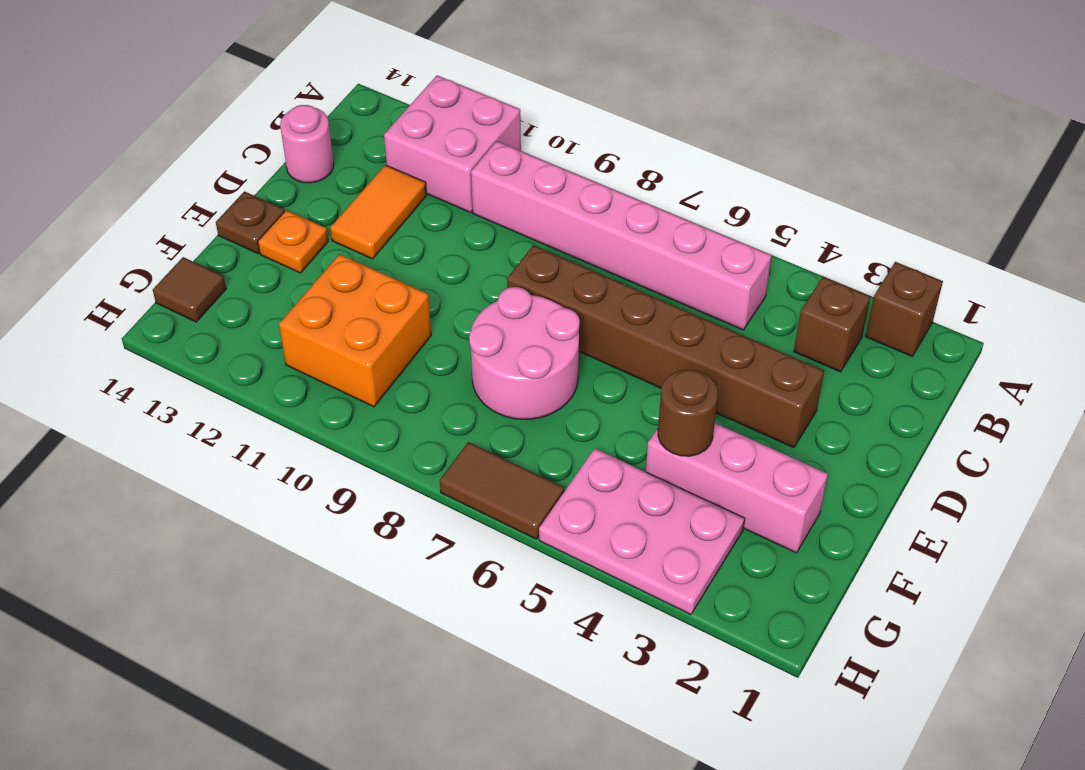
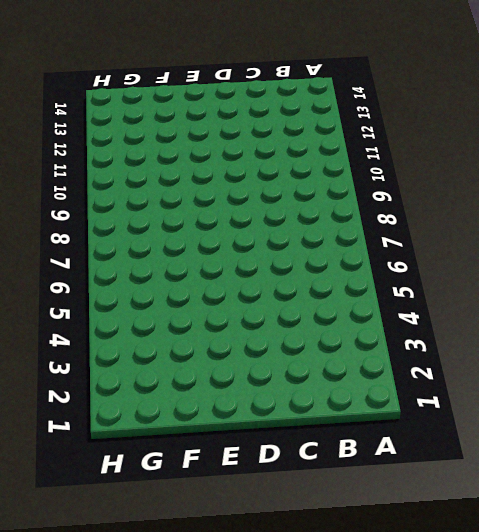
none -> brown 1x1 brick [865,262,943,356]
none -> pink 2x2 brick [384,75,521,212]
none -> brown 1x1 brick [794,277,871,372]

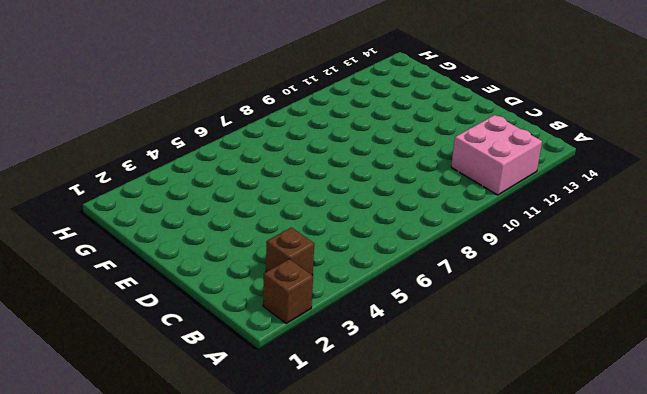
none -> pink 1x6 brick [471,141,772,330]
none -> orange 1x2 tile [330,165,427,259]
none -> pink 1x1 round brick [280,105,334,183]

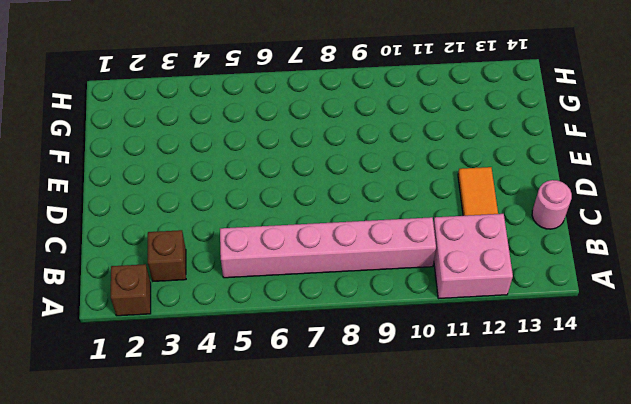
none -> brown 1x6 brick [507,245,824,448]
none -> pink 2x2 round brick [469,287,580,419]
none -> orange 1x1 plate [258,210,328,273]

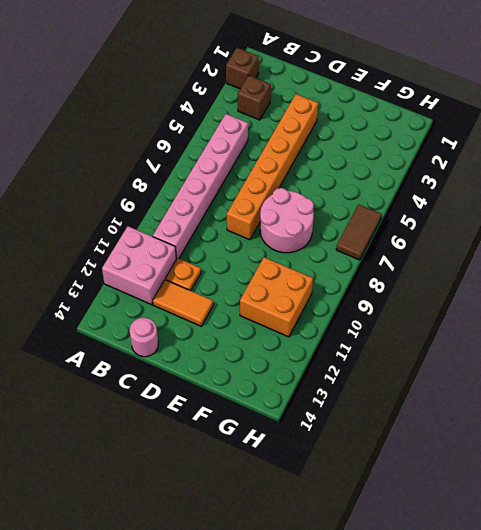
orange 1x1 plate [165,258,201,291] -> orange 1x1 plate moved to [258,210,328,273]
orange 1x6 brick [227,94,318,240] -> brown 1x6 brick [507,245,824,448]
none -> brown 1x1 plate [216,191,285,254]
none -> pink 1x3 brick [646,423,828,553]
none -> pink 2x3 plate [539,448,745,614]

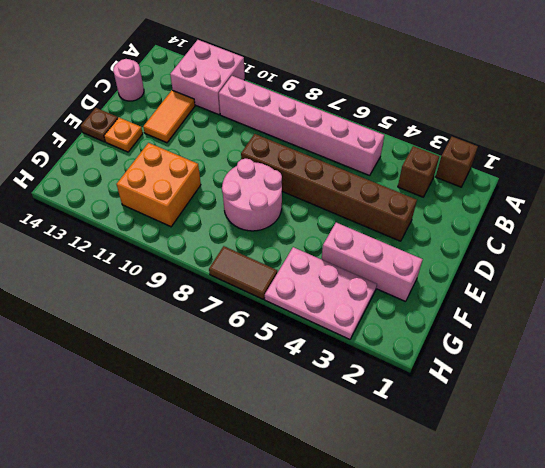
none -> brown 1x1 tile [153,257,226,322]
none -> brown 1x1 round brick [658,369,718,456]

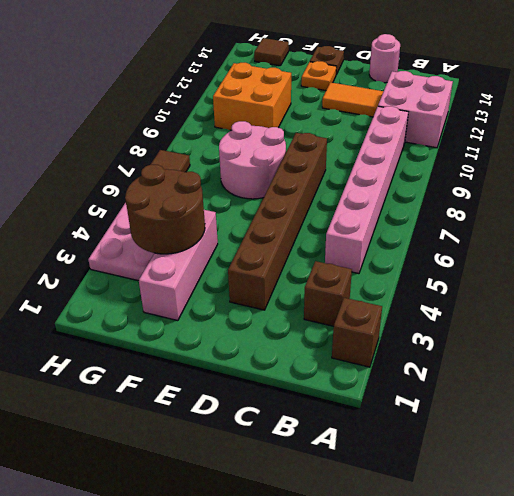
brown 2x2 round brick [125,165,205,254] -> brown 1x1 round brick [658,369,718,456]

